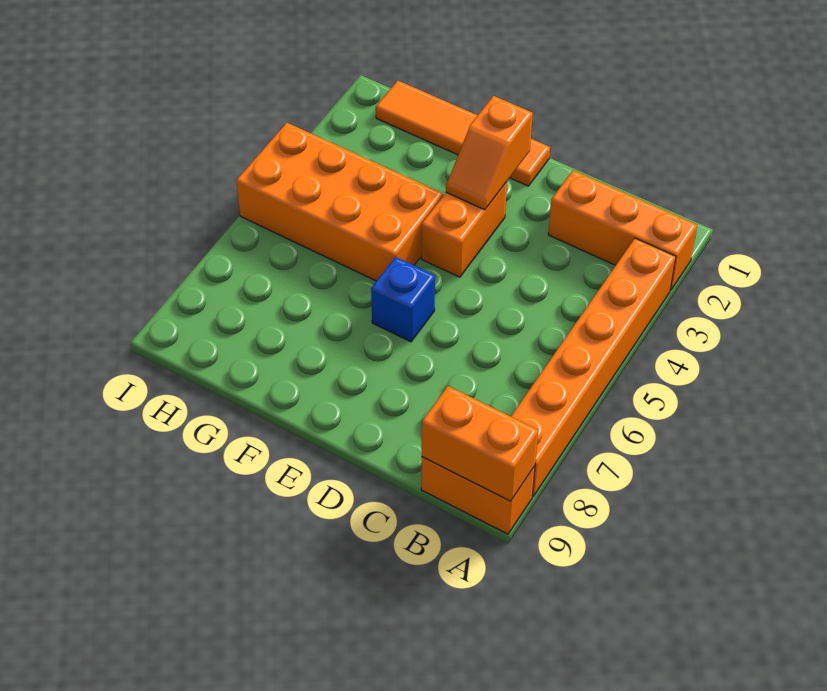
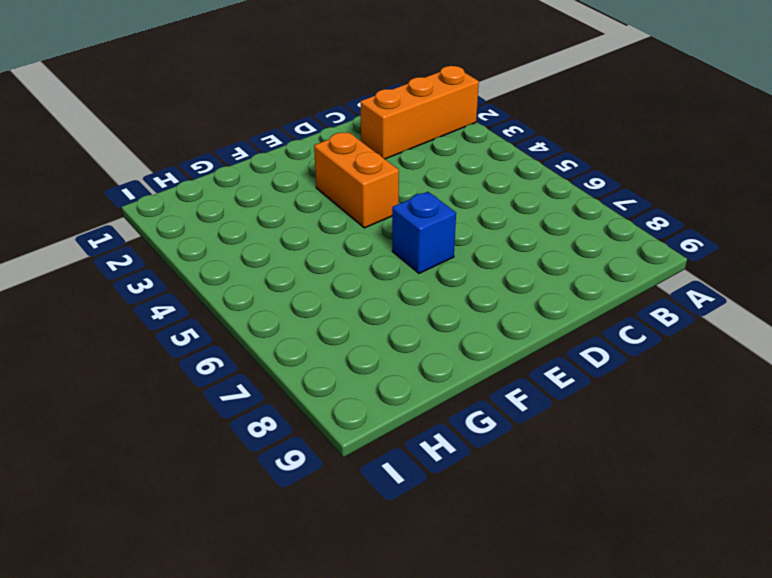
none -> orange 1x6 brick [511,238,676,496]
none -> orange 1x2 brick [421,457,535,534]

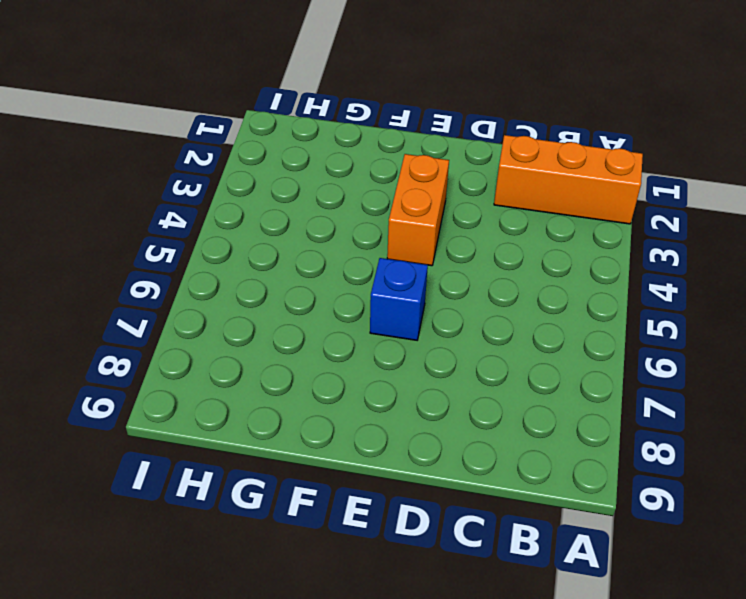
none -> orange 1x6 brick [511,238,676,496]
none -> orange 1x2 brick [421,457,535,534]

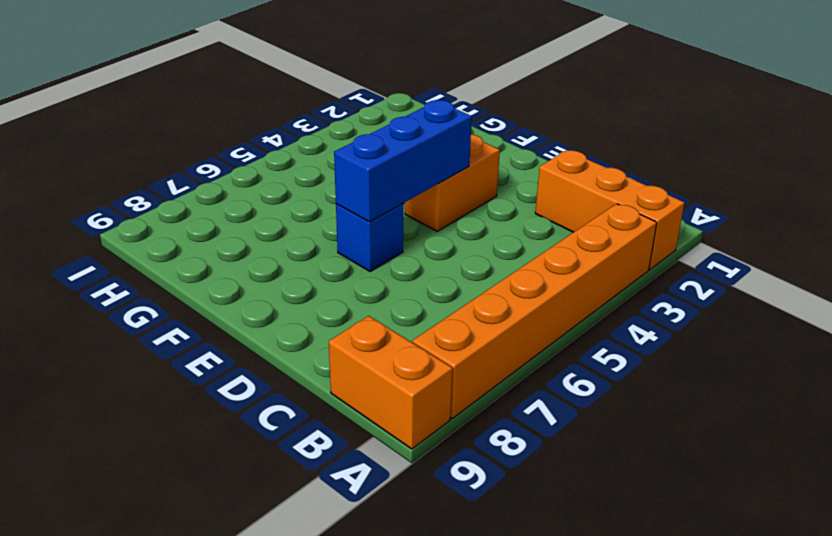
blue 1x3 brick [334,100,472,222] -> none
none -> orange 1x4 tile [376,81,550,186]
none -> orange 2x4 brick [236,123,443,281]

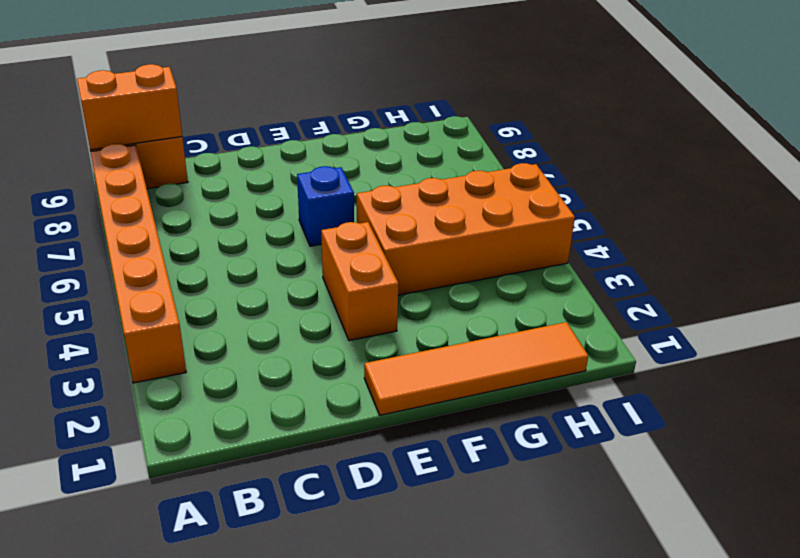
none -> orange 1x3 brick [548,170,697,290]
none -> orange 1x2 slope [446,96,533,210]

